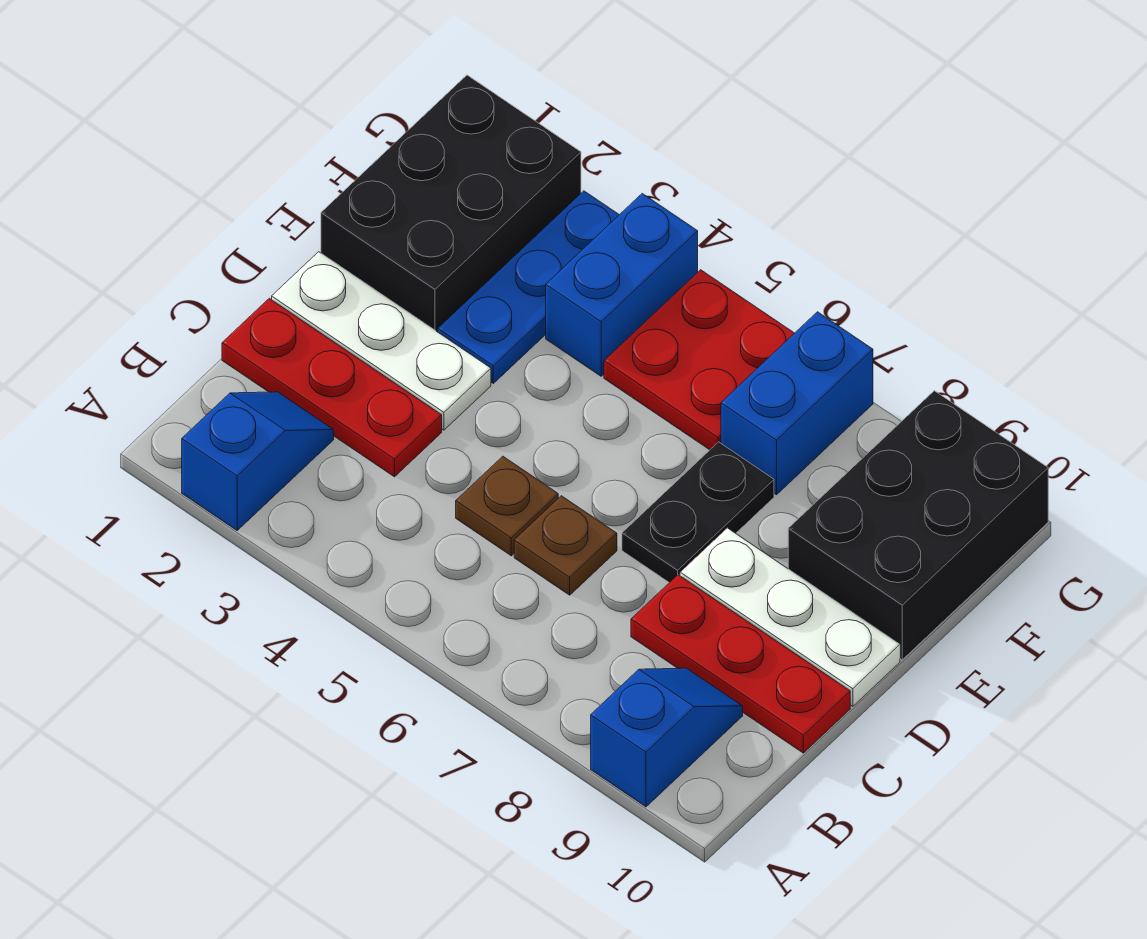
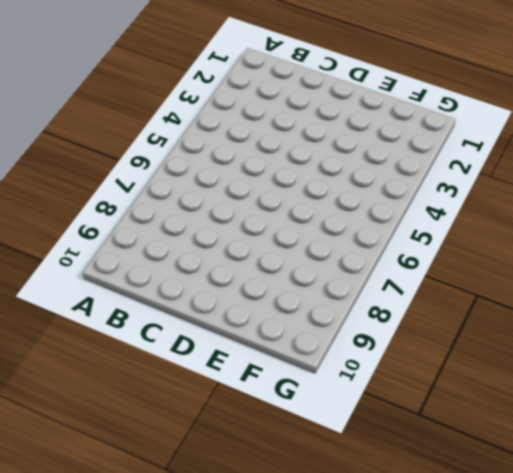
none -> blue 1x2 slope [182,392,334,530]
none -> blue 1x2 slope [591,668,743,807]
none -> red 1x3 plate [222,298,442,477]

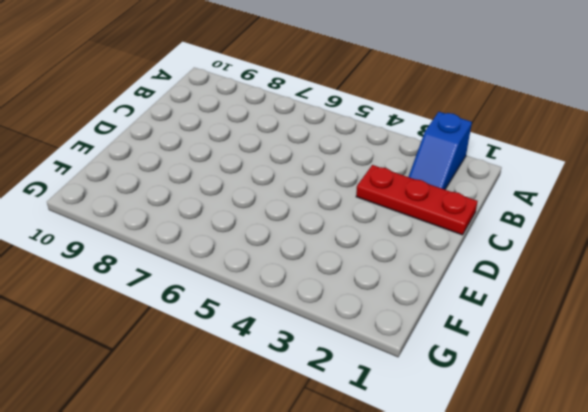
none -> blue 1x2 slope [591,668,743,807]
none -> brown 1x1 plate [456,456,558,556]
none -> brown 1x1 plate [514,496,617,595]

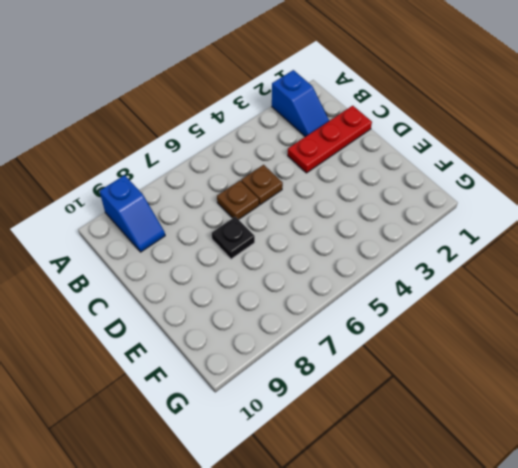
black 1x1 plate [212,217,255,259] -> black 1x2 plate [622,442,774,583]
none -> red 1x3 plate [631,575,850,753]
none -> white 1x3 plate [272,252,491,430]
none -> white 1x3 plate [680,528,900,706]

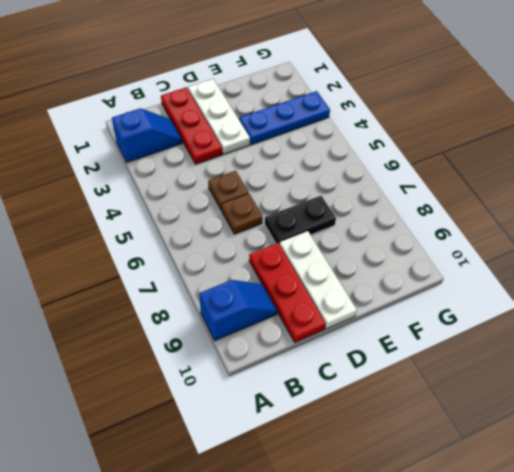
none -> black 2x3 brick [321,75,581,332]
none -> black 2x3 brick [788,391,1048,660]
none -> blue 1x2 brick [546,193,698,376]

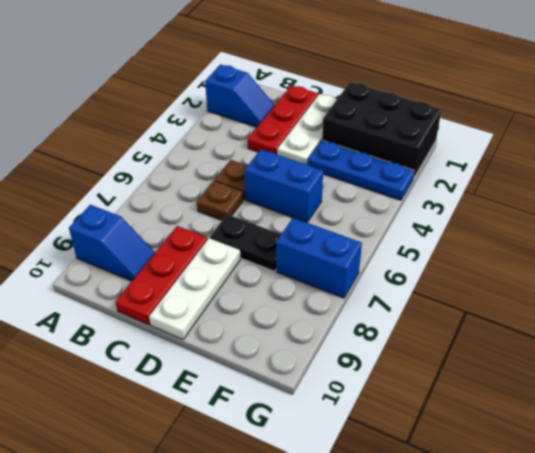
blue 1x2 brick [245,149,323,222] -> blue 1x2 brick moved to [546,193,698,376]
none -> black 2x3 brick [788,391,1048,660]
none -> red 2x2 plate [604,270,794,450]

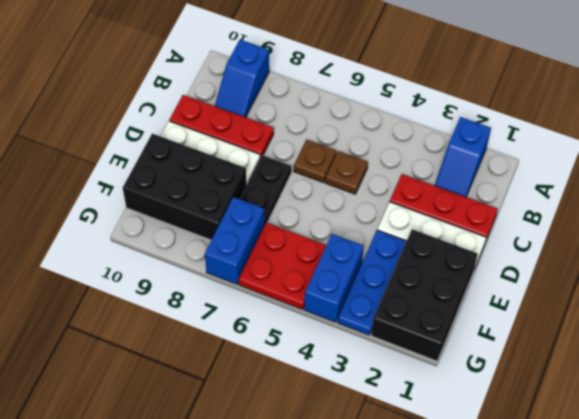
black 2x3 brick [123,134,247,240] -> black 2x3 brick turned to [788,391,1048,660]

